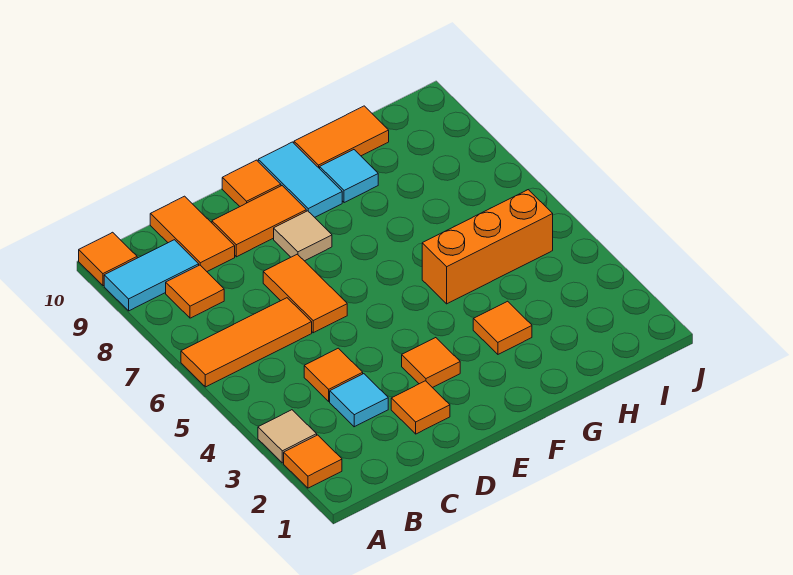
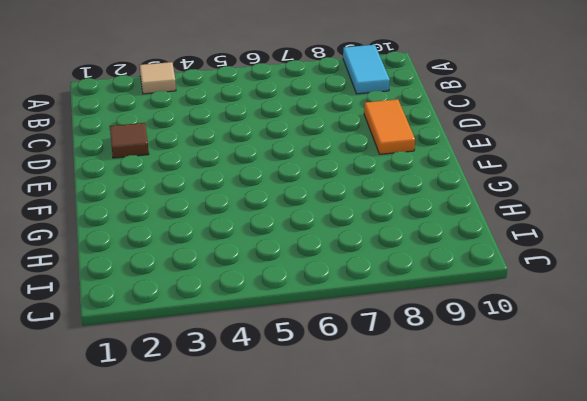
brown 1x1 tile [110,123,149,158] -> orange 1x1 tile [391,381,450,434]
none -> orange 1x1 tile [284,435,342,488]
none -> orange 1x3 tile [181,298,312,387]
none -> orange 1x1 tile [79,232,137,286]

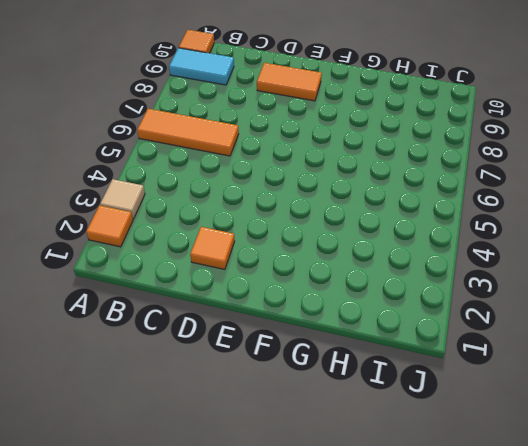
none -> orange 1x1 tile [166,265,224,318]
none -> cyan 1x1 tile [330,374,388,427]
none -> orange 1x1 tile [304,348,363,401]

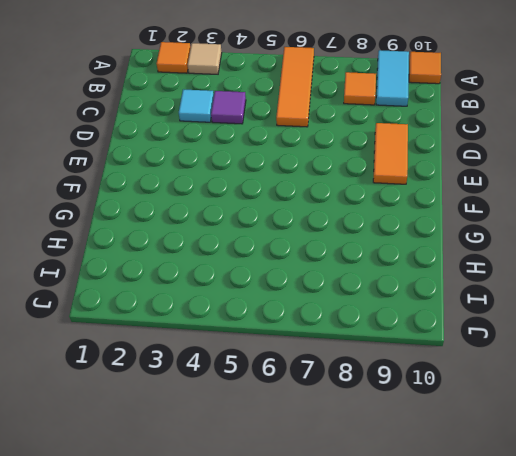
purple 1x1 tile [211,91,246,124] -> orange 1x1 tile [304,348,363,401]
none -> orange 1x2 tile [150,196,235,271]
none -> orange 1x1 tile [391,381,450,434]
none -> orange 1x2 tile [263,254,347,333]

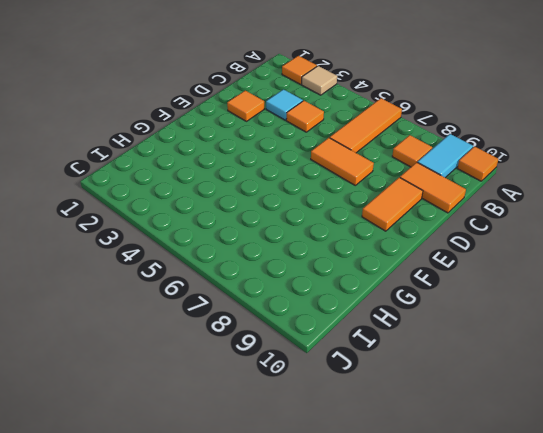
none -> orange 1x1 tile [402,338,460,388]
none -> tan 1x1 tile [274,211,332,261]
none -> orange 1x1 tile [222,160,281,206]

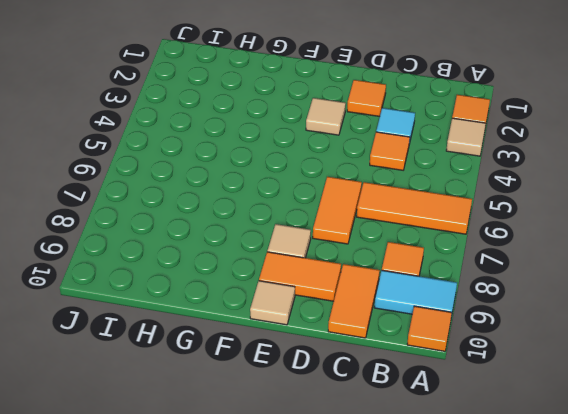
tan 1x1 tile [306,98,346,135] -> orange 1x1 tile [402,338,460,388]
tan 1x1 tile [250,281,295,325] -> orange 1x1 tile [222,160,281,206]
none -> cyan 1x2 tile [258,142,342,217]
none -> orange 1x1 tile [473,301,532,354]
none -> orange 1x3 brick [422,190,553,304]

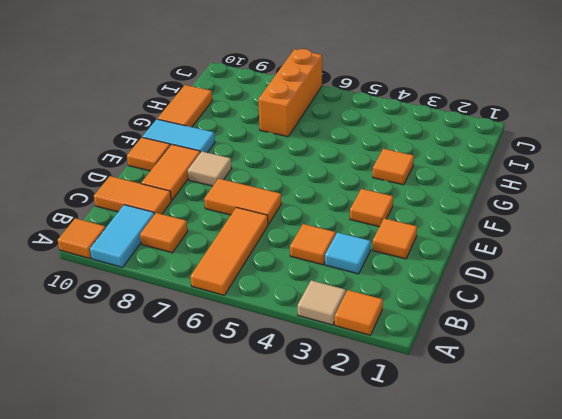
orange 1x3 brick [259,49,322,137] -> orange 1x3 brick moved to [422,190,553,304]
none -> cyan 1x1 tile [320,150,378,203]

